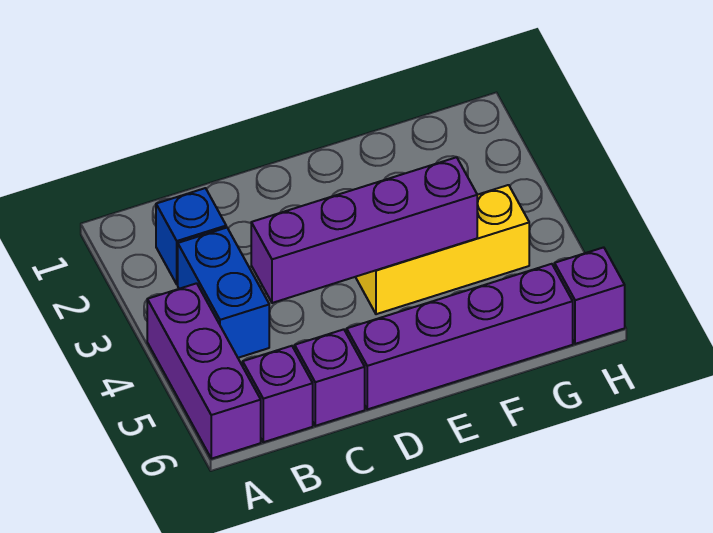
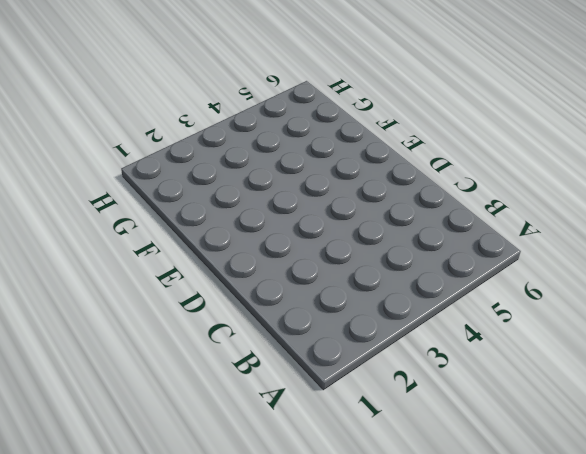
none -> purple 1x3 brick [147,283,261,459]
none -> blue 1x1 brick [156,188,226,284]

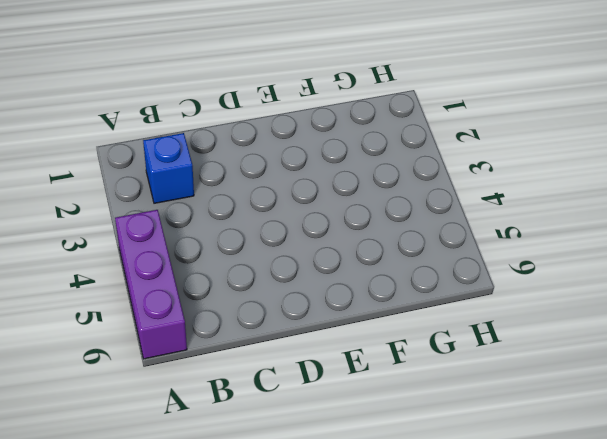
none -> blue 1x2 brick [178,228,269,358]
none -> purple 1x1 brick [243,346,313,442]

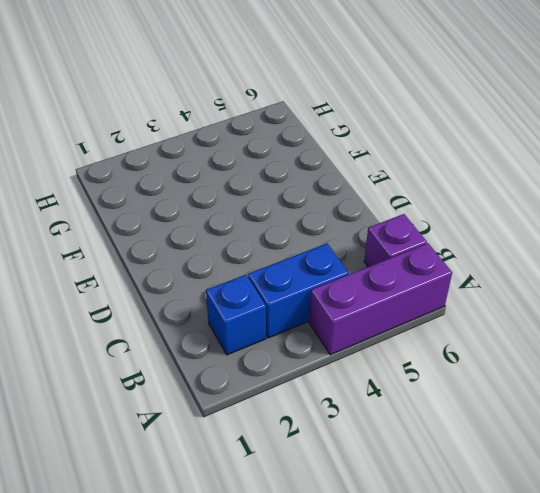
none -> purple 1x1 brick [295,329,365,426]
none -> purple 1x4 brick [347,264,573,409]

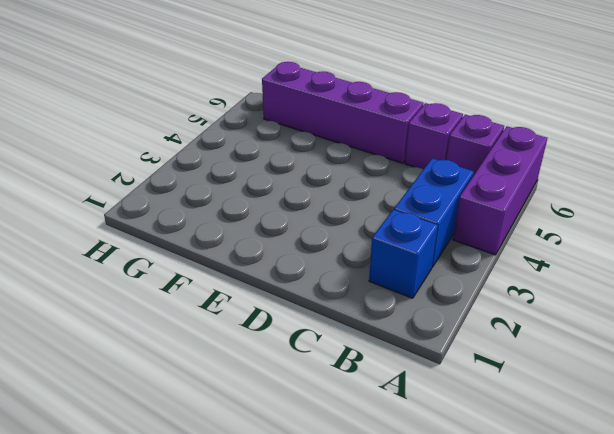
none -> yellow 1x3 brick [356,185,529,314]
none -> purple 1x1 brick [555,247,625,344]

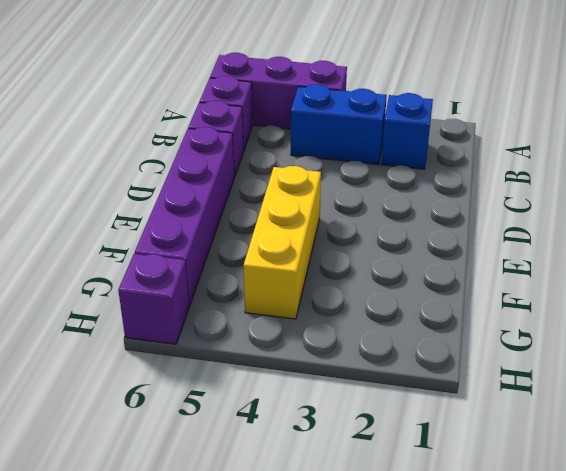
none -> purple 1x4 brick [251,157,477,303]

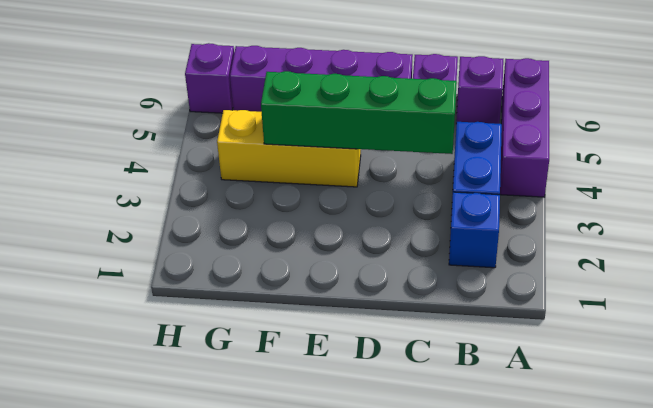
green 1x4 brick [261,71,457,154] -> purple 1x4 brick [251,157,477,303]

